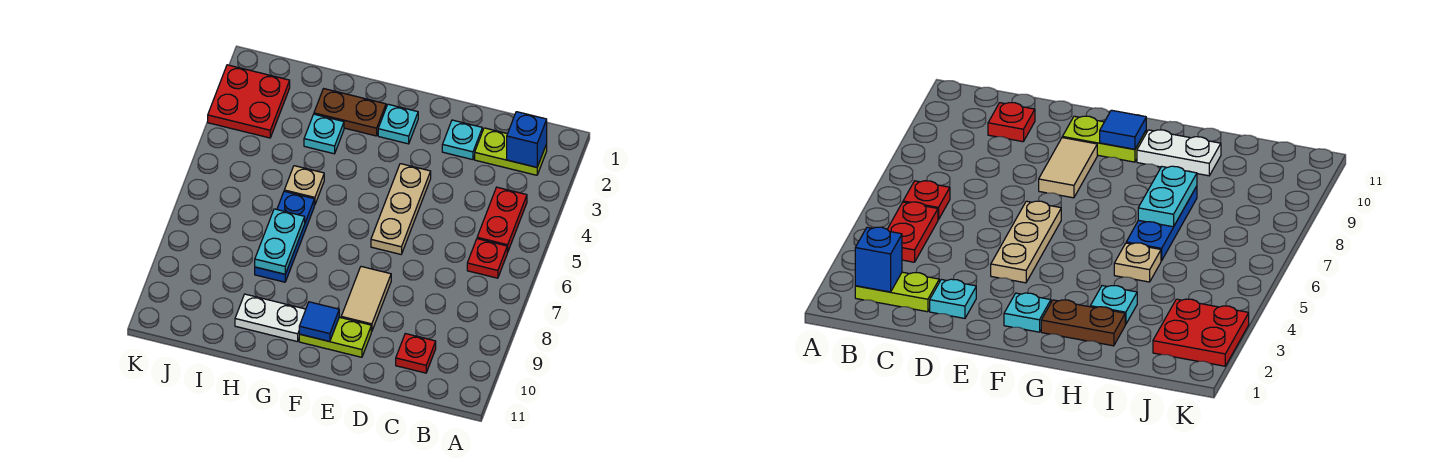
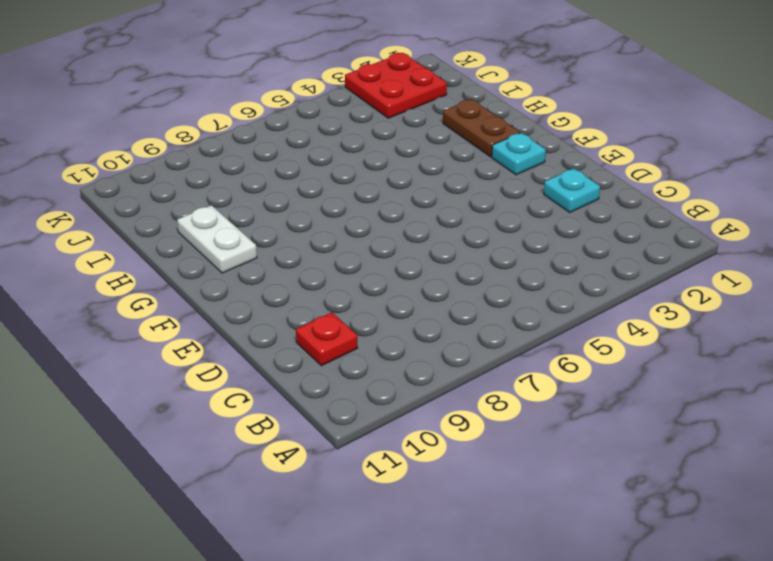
none -> lime 1x2 plate [475,128,547,175]
none -> red 1x2 plate [477,187,527,252]
none -> red 1x1 plate [467,239,507,278]

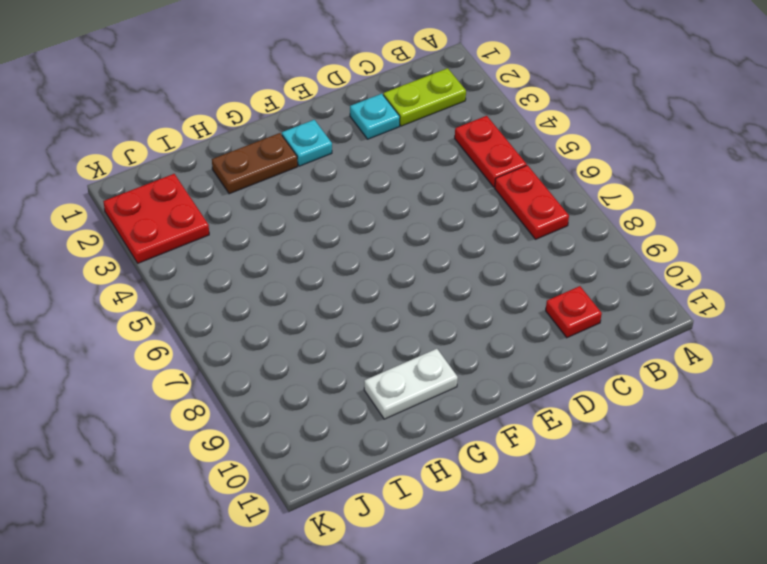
red 1x2 plate [495,165,569,239] -> red 1x1 plate [467,239,507,278]
none -> tan 1x3 plate [371,164,431,254]
none -> tan 1x2 tile [341,267,391,332]
none -> lime 1x2 plate [299,317,371,357]

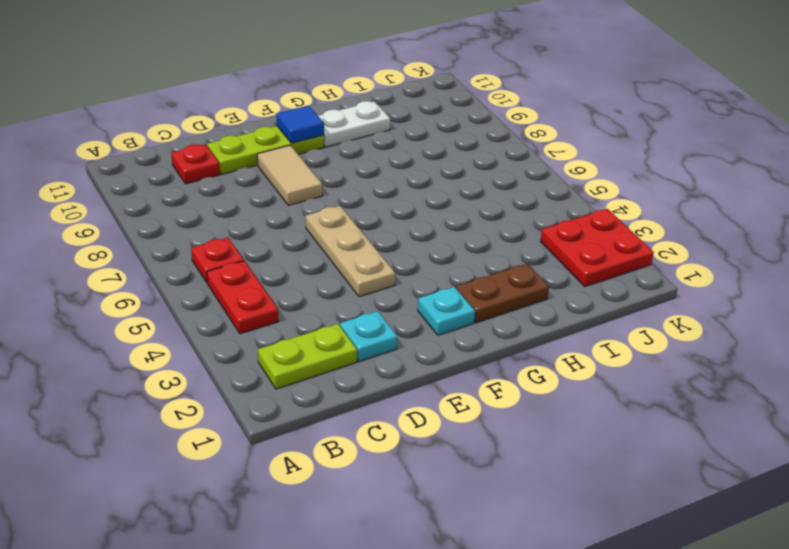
lime 1x3 plate [207,126,324,174] -> lime 1x2 plate [299,317,371,357]
none -> cyan 1x1 plate [304,114,344,154]
none -> tan 1x1 plate [284,166,324,205]
none -> blue 1x3 plate [255,191,314,282]

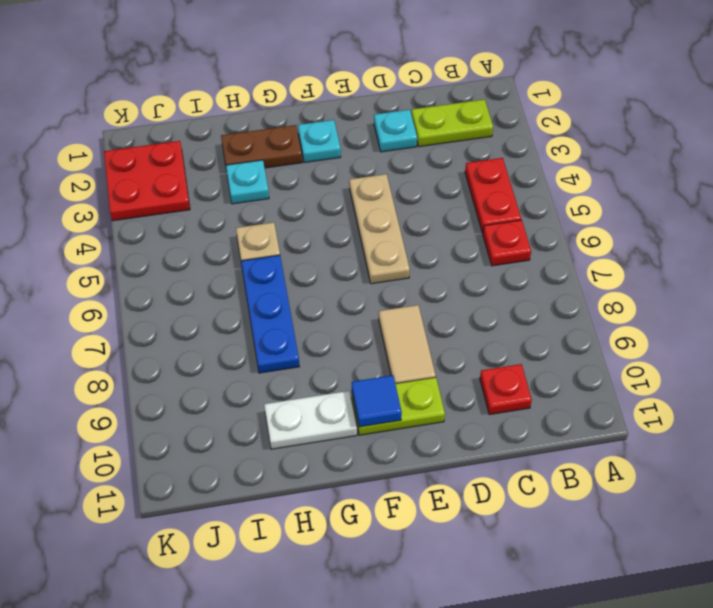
none -> blue 1x1 brick [507,112,547,167]
none -> cyan 1x2 plate [255,209,305,274]

